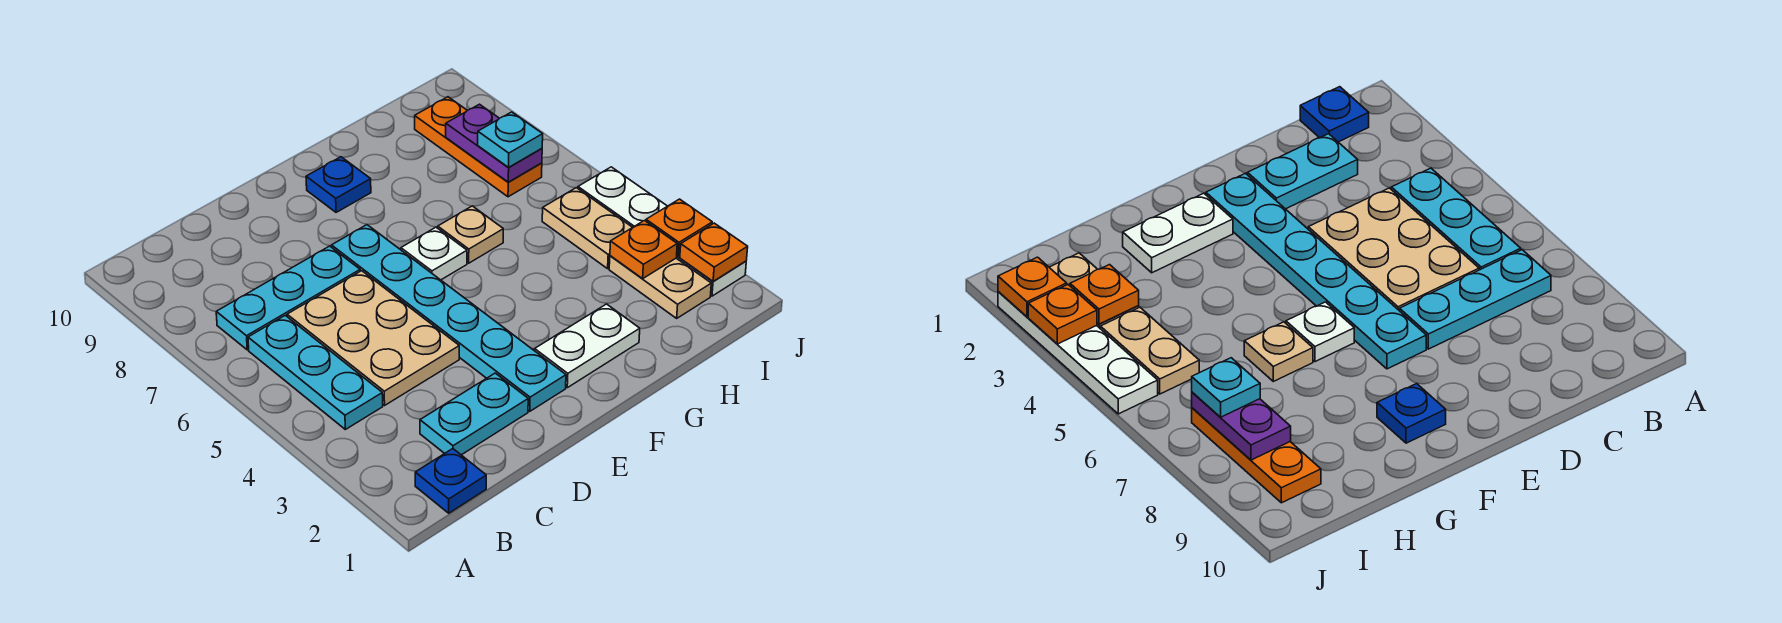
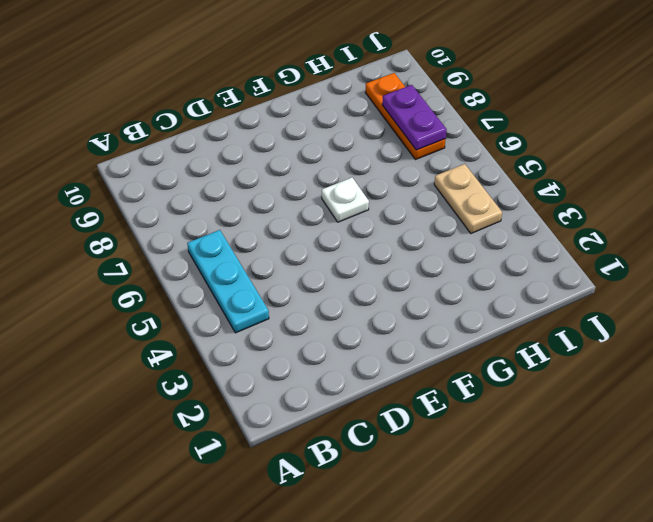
none -> blue 1x1 plate [415,449,486,513]
none -> cyan 1x3 plate [216,246,360,350]
none -> cyan 1x2 plate [420,373,528,455]

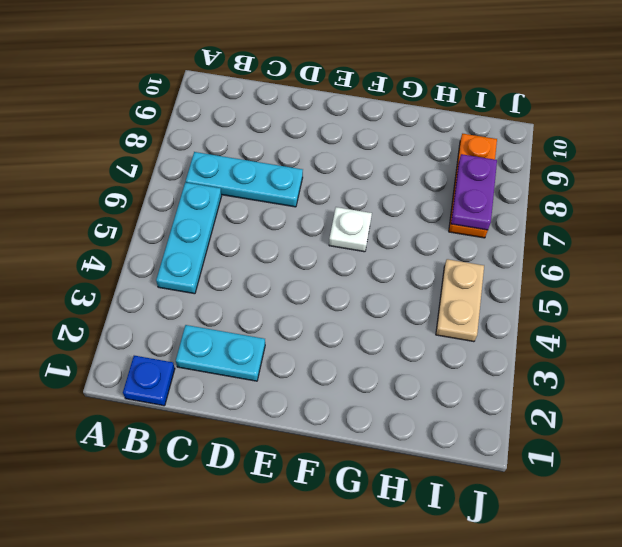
none -> tan 2x3 plate [287,271,459,405]
none -> cyan 1x6 plate [332,225,566,411]
none -> white 1x2 plate [535,304,640,388]

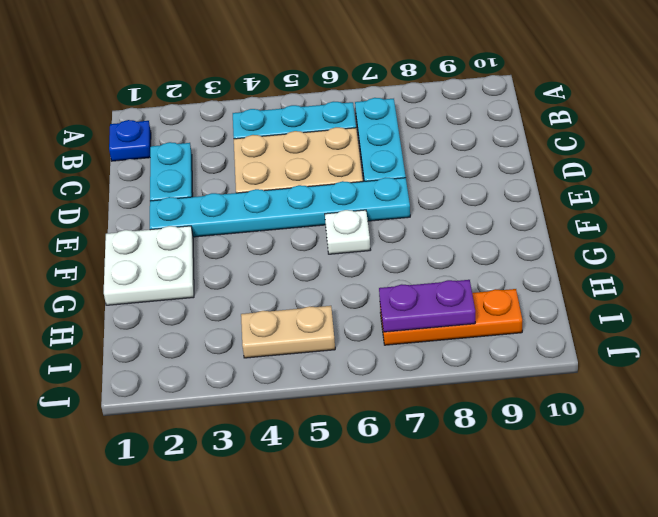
white 2x2 plate [104,226,194,305] -> white 1x2 plate [535,304,640,388]
none -> blue 1x1 plate [306,157,371,212]
none -> tan 1x1 plate [438,206,503,263]
none -> tan 1x2 plate [609,256,711,318]

